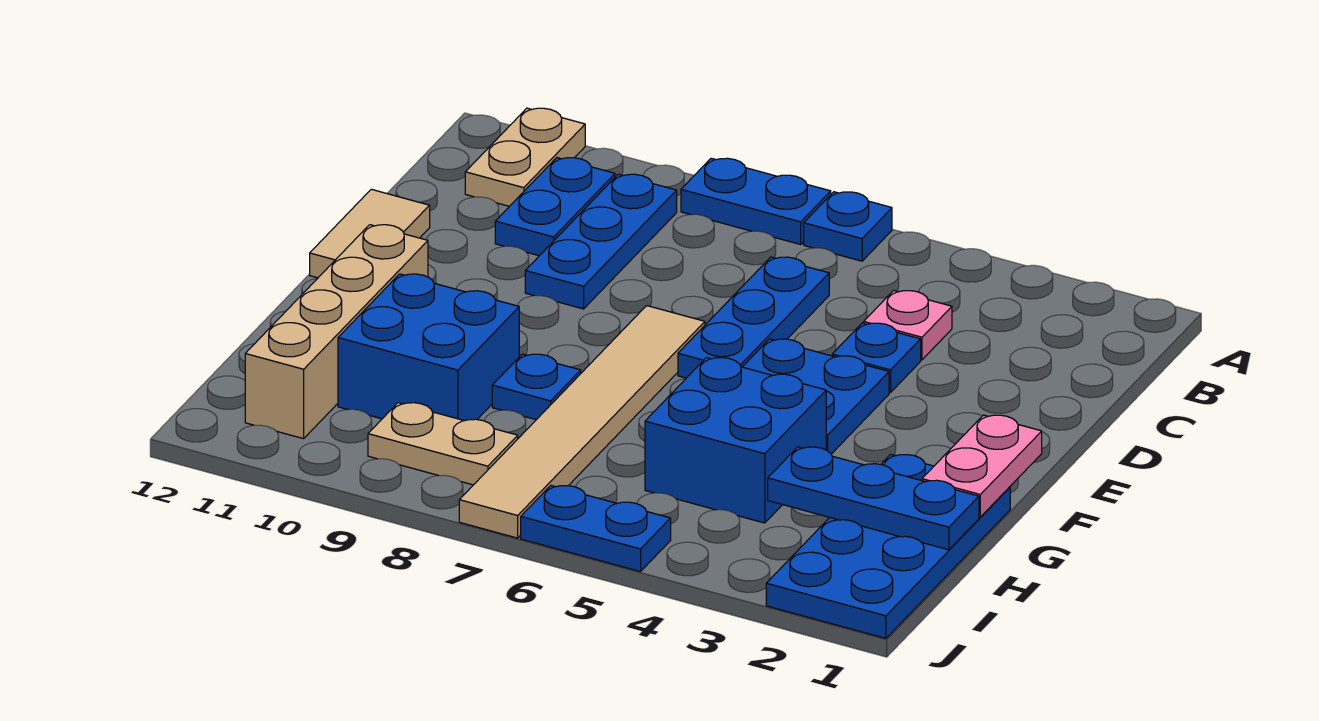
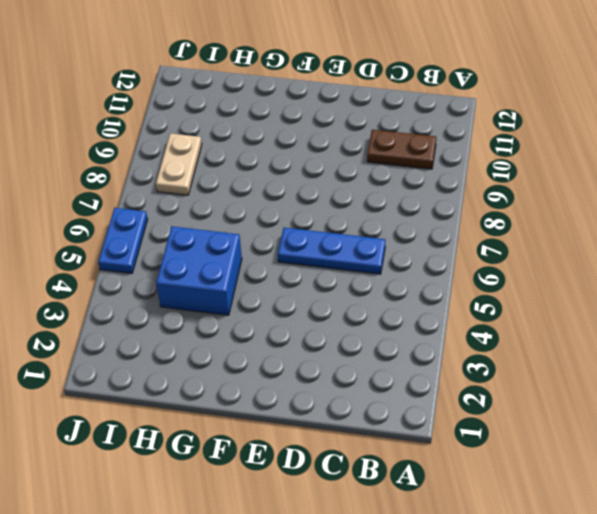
brown 1x2 plate [367,130,436,169] -> blue 1x2 plate [495,158,615,256]
none -> blue 1x1 plate [804,192,892,261]
none -> blue 1x2 plate [681,158,831,244]
none -> tan 1x2 plate [465,108,585,206]

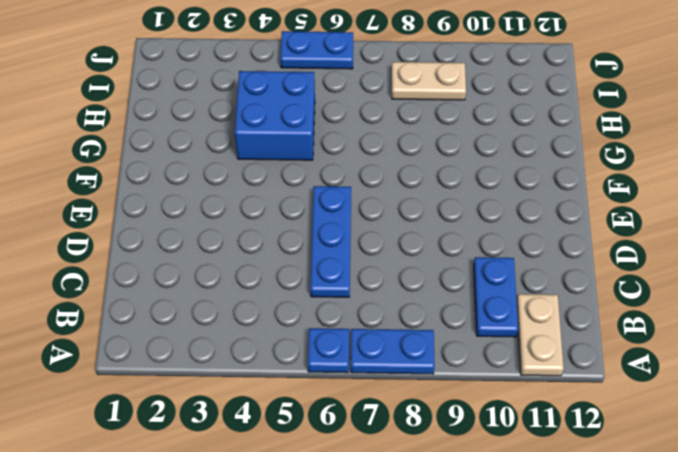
none -> blue 1x3 plate [525,174,677,309]
none -> pink 1x1 plate [864,290,952,360]
none -> blue 1x1 plate [832,323,921,393]

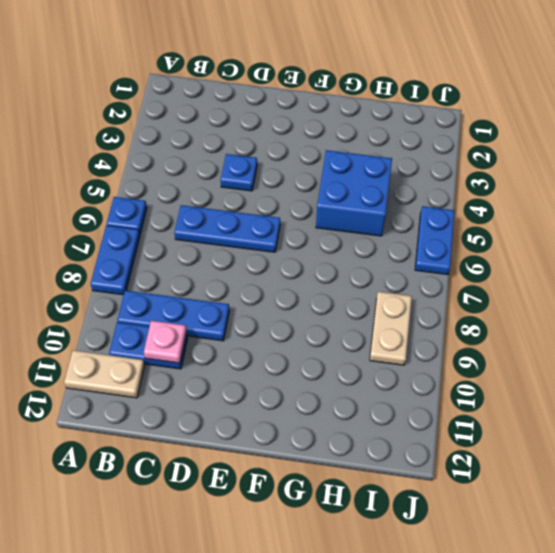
pink 1x1 plate [144,321,187,363] -> pink 1x1 plate moved to [864,290,952,360]
none -> tan 1x2 tile [310,189,430,278]
none -> blue 2x2 plate [743,339,889,454]
none -> tan 1x6 tile [459,306,705,538]

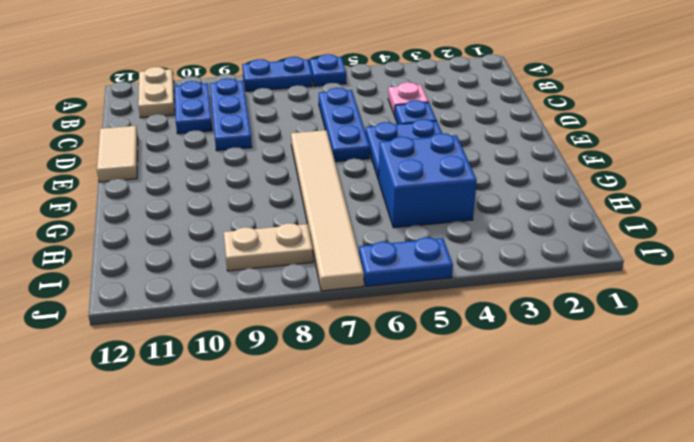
none -> tan 1x4 brick [245,225,428,439]
none -> blue 2x4 plate [766,454,1010,638]
none -> blue 1x1 plate [492,354,581,420]

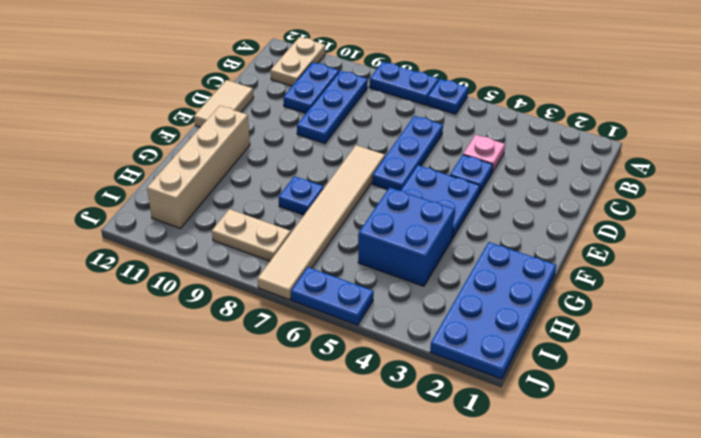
none -> blue 2x2 brick [338,274,519,421]
none -> pink 1x2 plate [922,415,1042,517]
none -> blue 1x3 plate [768,447,979,550]

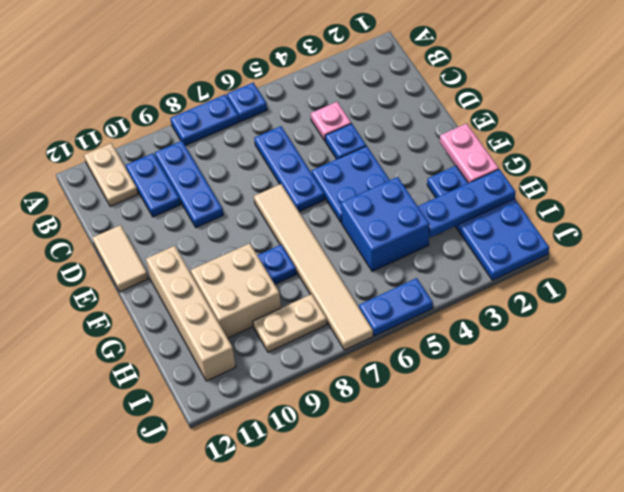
tan 2x2 brick [191,243,281,338] -> blue 2x2 brick [338,274,519,421]

